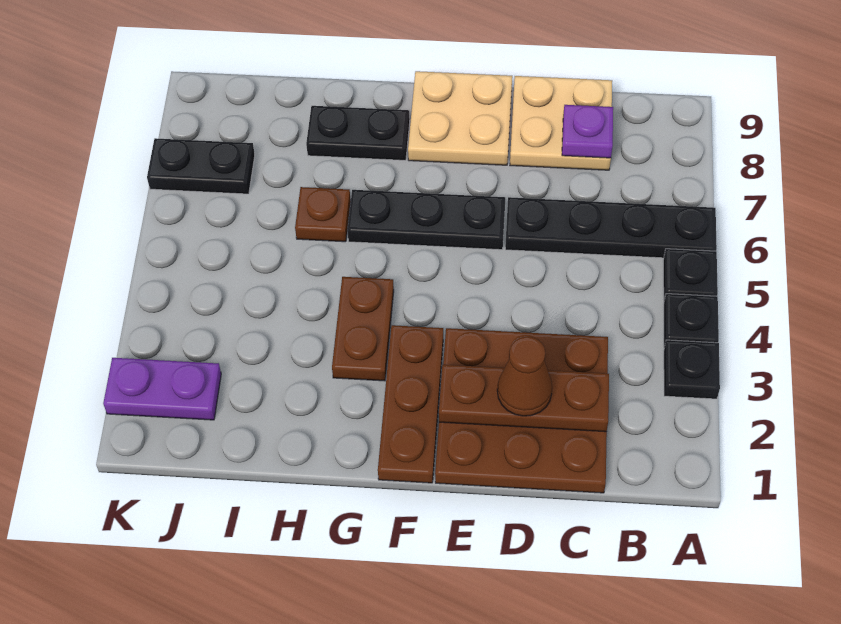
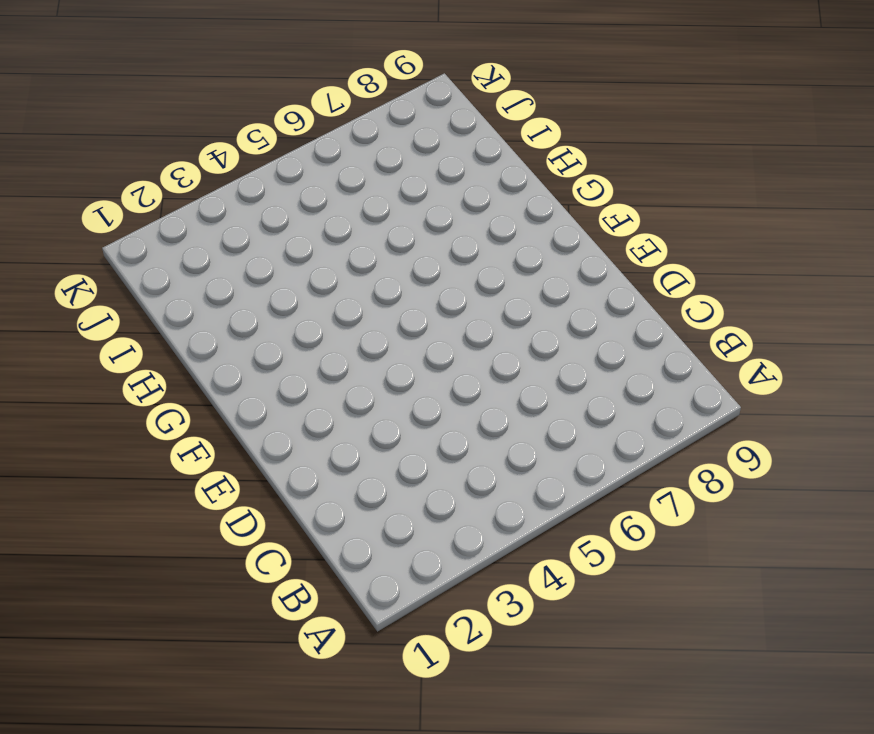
none -> black 1x1 plate [664,340,720,399]
none -> black 1x1 plate [664,294,719,347]
none -> black 1x1 plate [663,249,718,300]

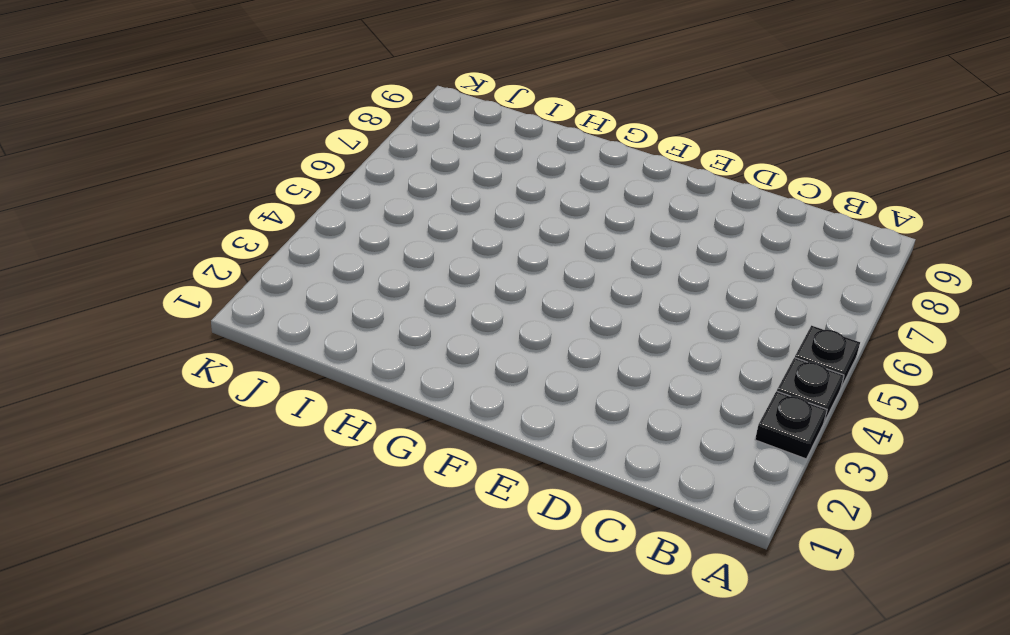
none -> black 1x4 plate [505,197,717,258]
none -> brown 3x3 plate [435,328,608,493]
none -> tan 2x2 plate [510,76,612,170]

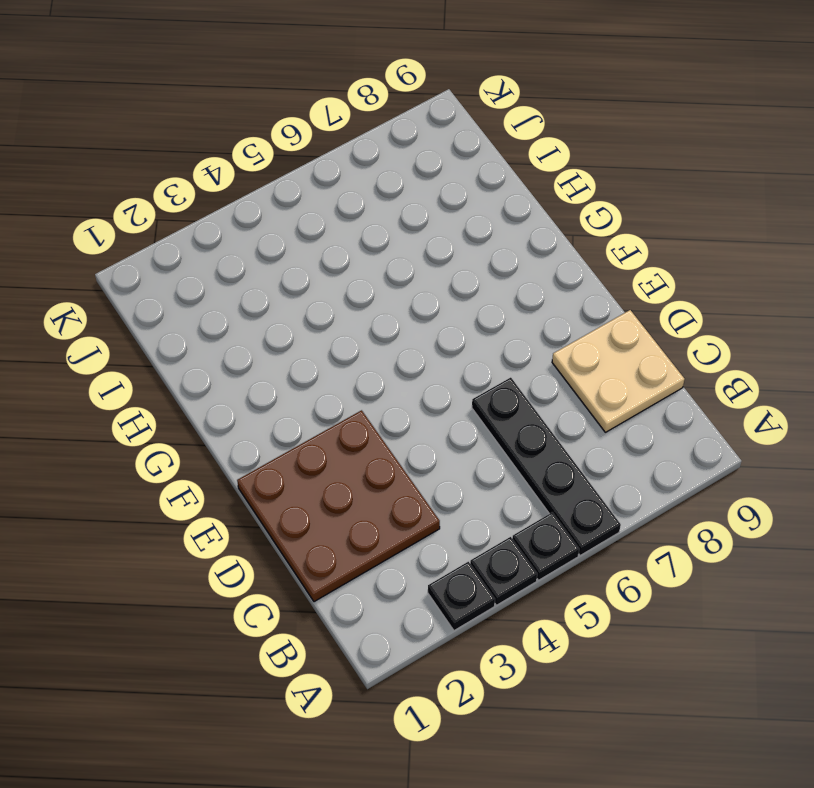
none -> black 1x3 plate [347,190,505,250]
none -> tan 2x2 plate [408,71,512,165]
none -> brown 1x3 plate [378,325,443,483]

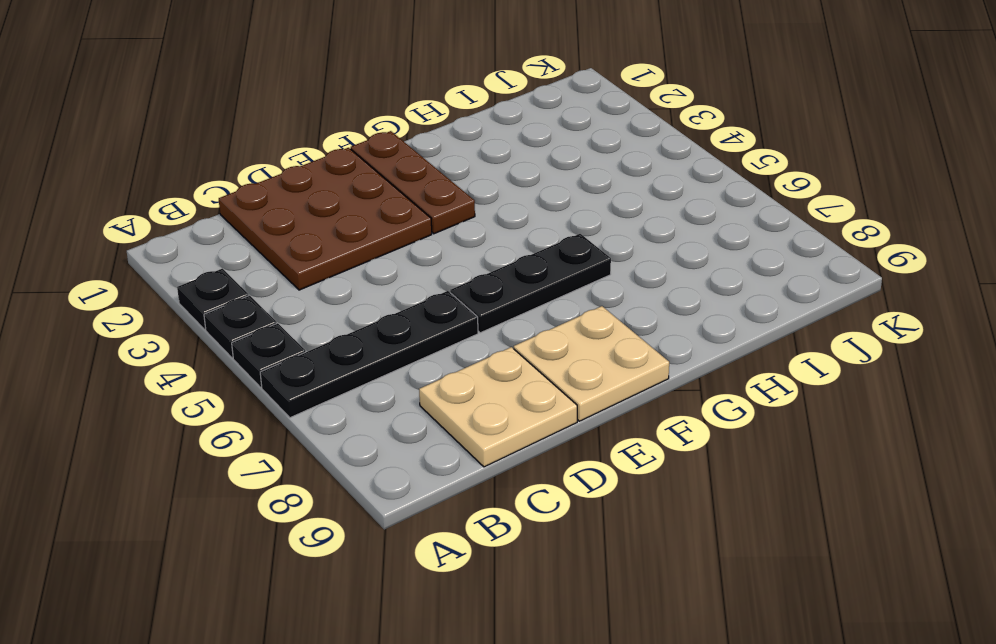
none -> brown 1x2 plate [332,277,394,381]
none -> black 1x2 plate [306,106,410,160]
none -> brown 1x1 plate [295,187,351,242]

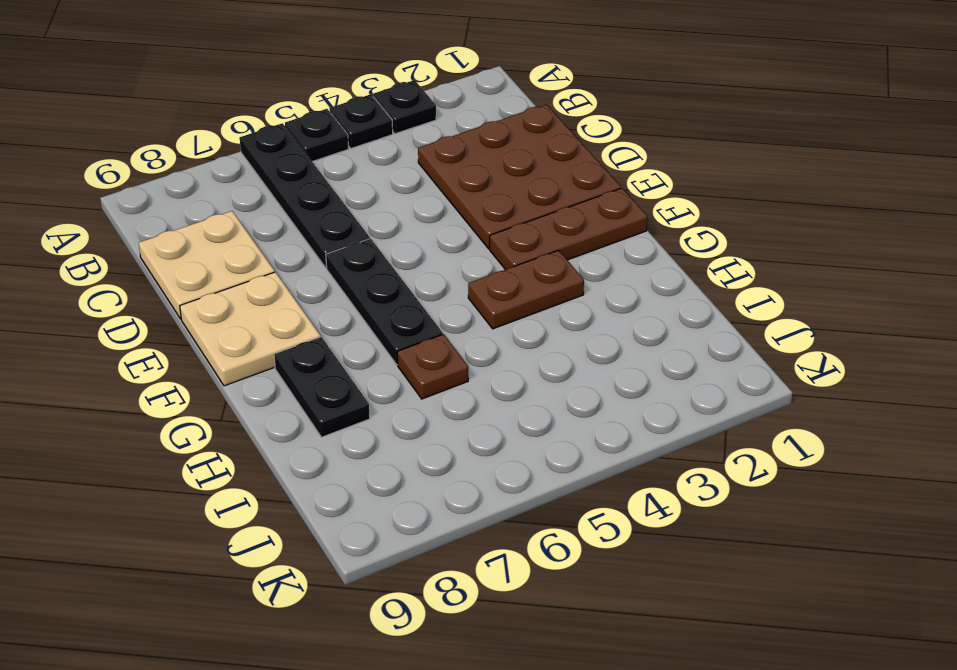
none -> purple 1x2 plate [103,358,221,420]
none -> black 1x2 plate [147,138,255,194]
none -> brown 1x3 plate [439,365,609,432]

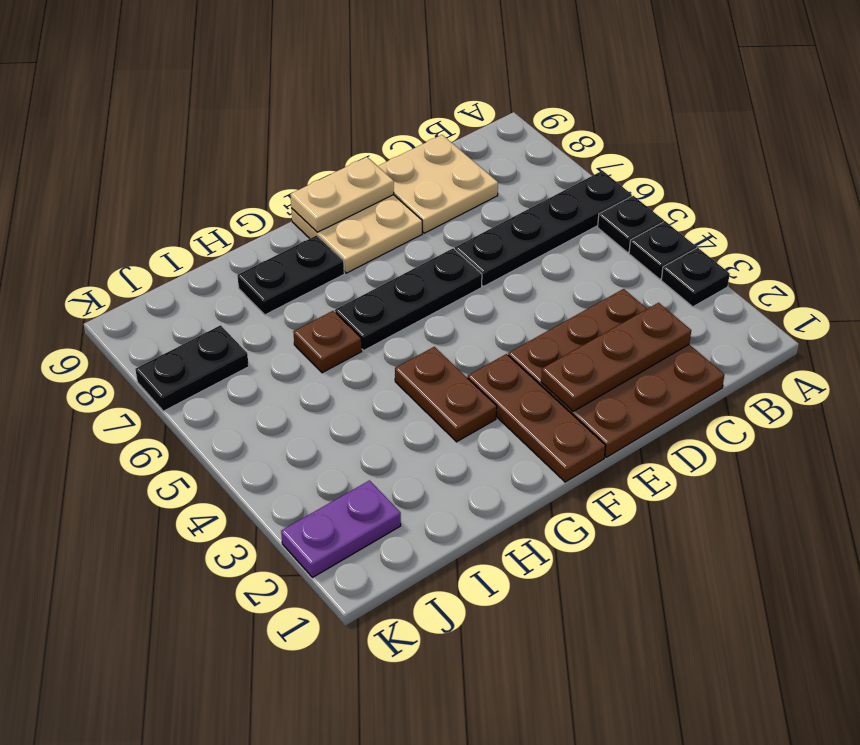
tan 1x2 plate [290,157,394,232] -> none
none -> purple 1x1 plate [562,105,613,158]
none -> brown 1x1 cone [497,337,552,416]

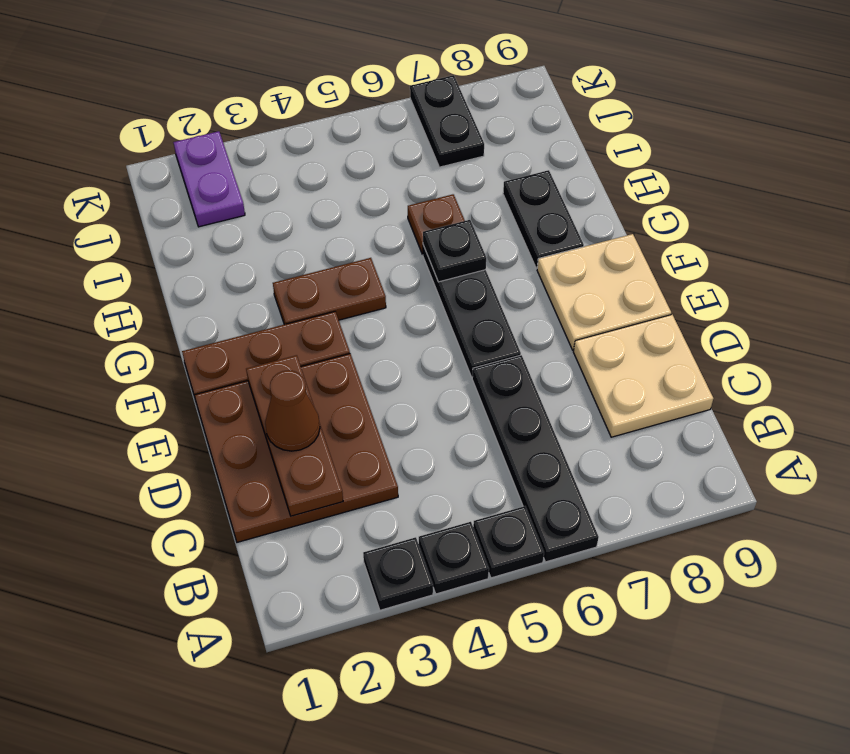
black 1x1 plate [423,220,486,282] -> none
none -> purple 1x1 plate [562,105,613,158]

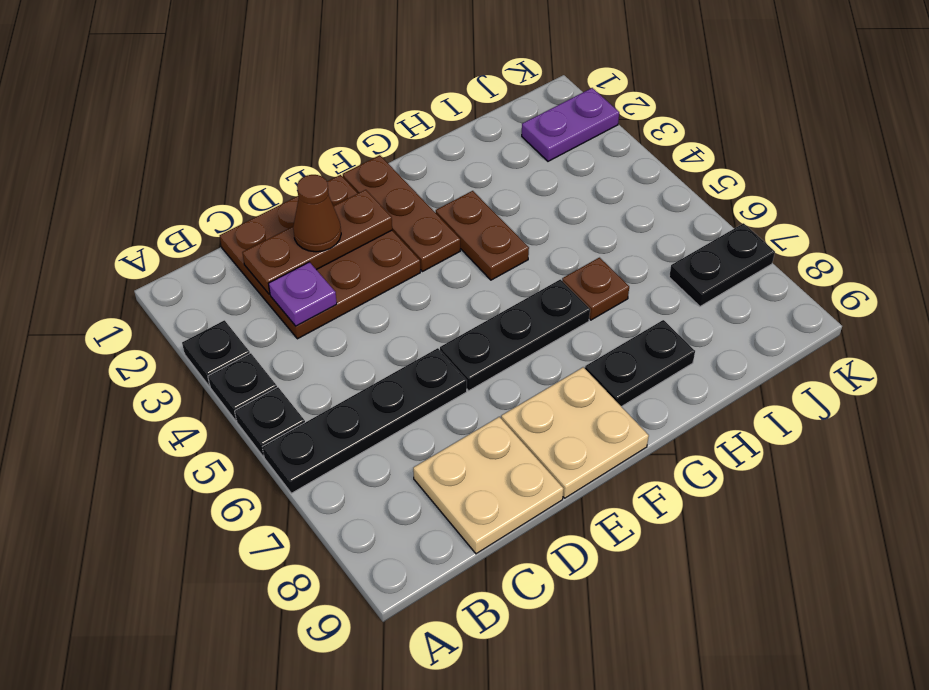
purple 1x1 plate [269,262,337,326] -> purple 1x1 plate moved to [562,105,613,158]

